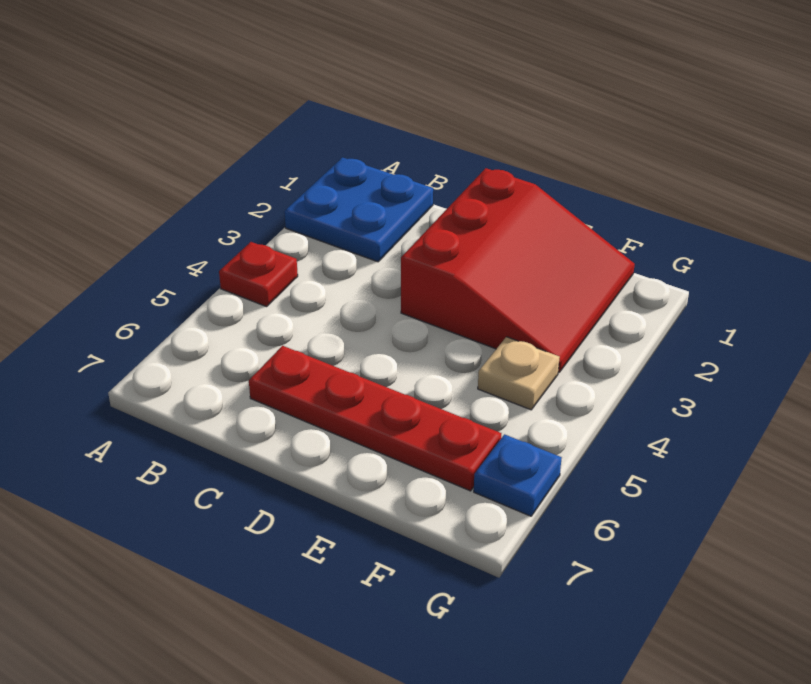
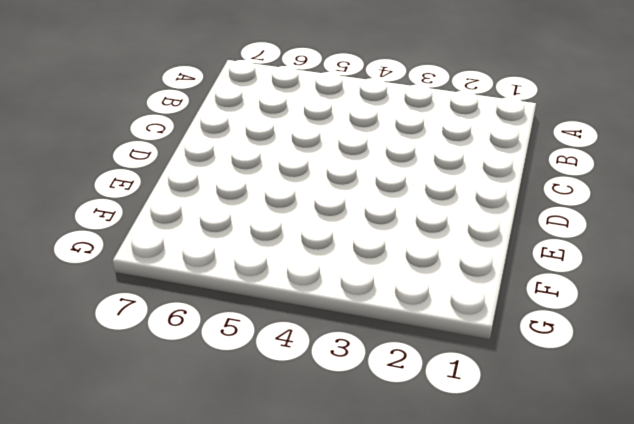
none -> blue 2x2 plate [284,157,433,262]
none -> red 1x1 plate [219,242,298,307]

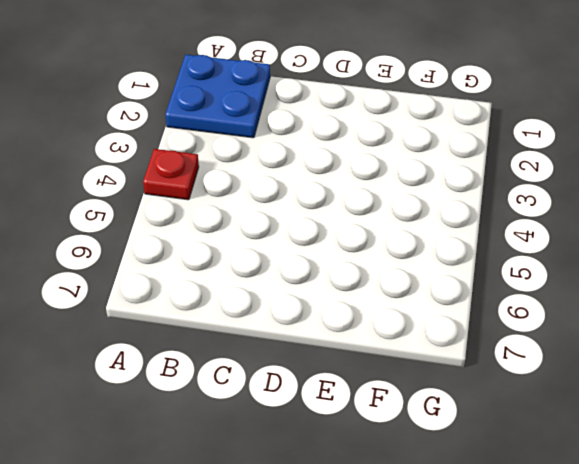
none -> red 1x4 plate [249,346,501,491]
none -> red 3x3 slope [401,168,635,372]

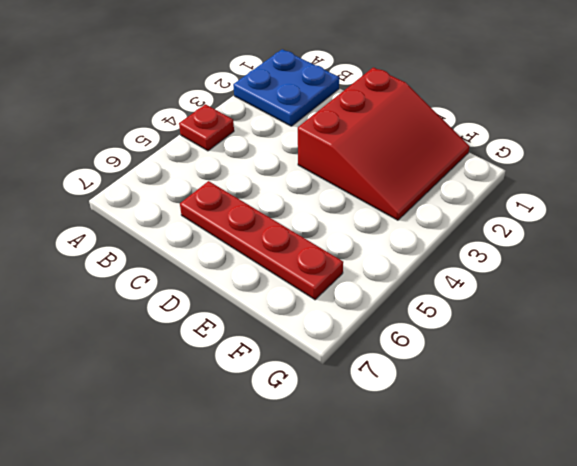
none -> tan 1x1 plate [478,337,560,410]
none -> blue 1x1 plate [474,434,562,516]

